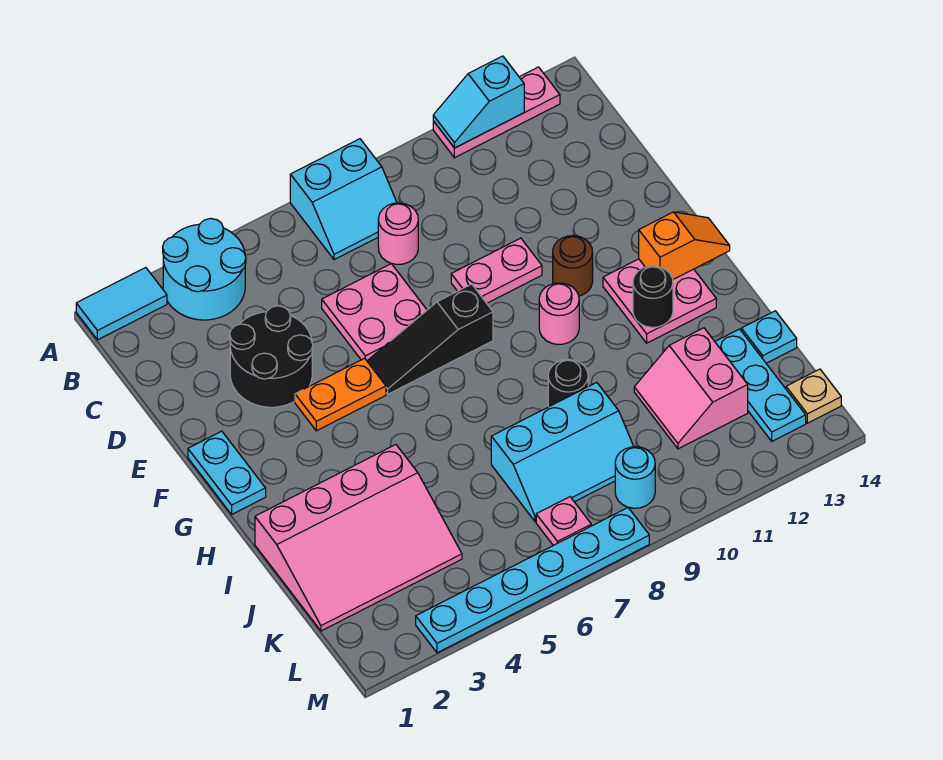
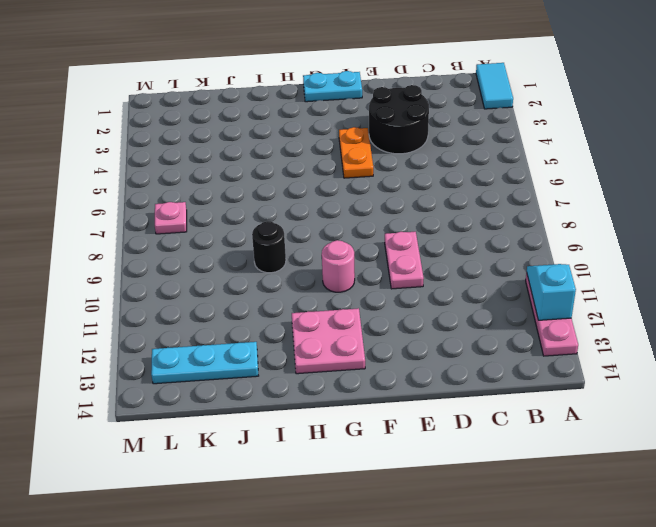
none -> cyan 2x2 round brick [163,219,246,320]
none -> cyan 2x2 slope [290,139,397,260]
none -> pink 1x1 round brick [378,203,418,264]

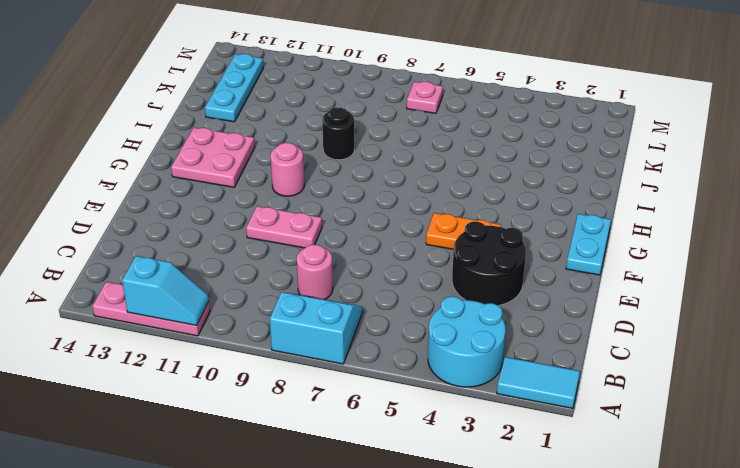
none -> pink 2x2 plate [322,264,427,361]
none -> black 1x3 slope [367,284,493,394]
none -> brown 1x1 round brick [553,236,593,296]

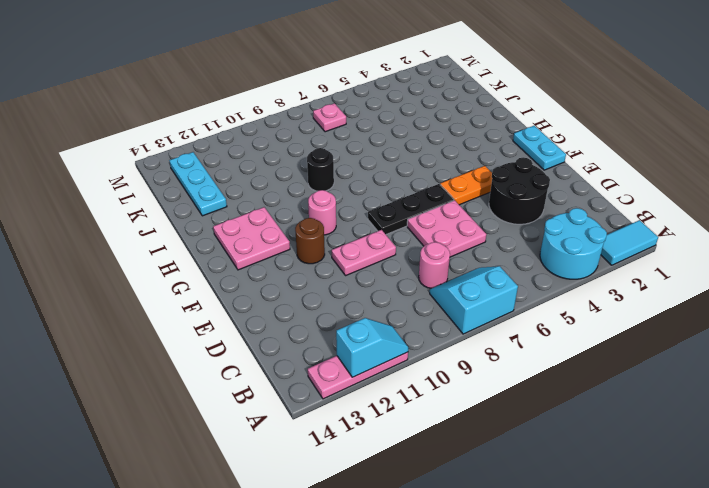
black 1x3 plate [368,184,454,234] -> black 1x3 slope [367,284,493,394]
none -> pink 3x4 slope [255,445,462,631]
none -> cyan 2x3 slope [491,383,634,522]
none -> pink 2x2 slope [634,328,748,449]

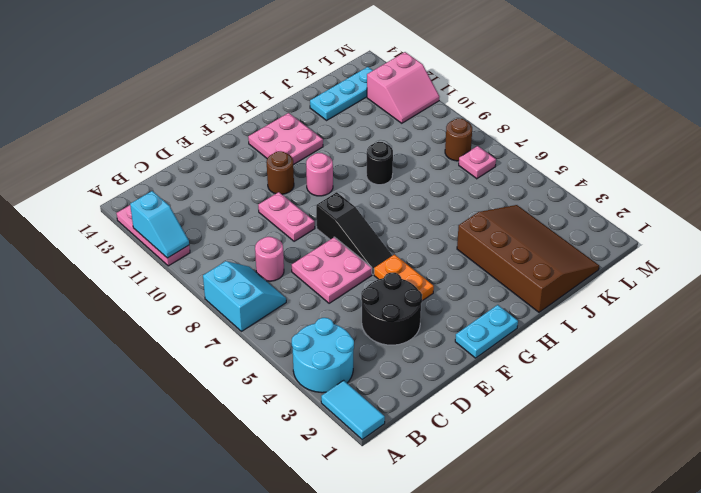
brown 3x4 slope [457,205,599,312] -> pink 3x4 slope [255,445,462,631]
brown 1x1 round brick [445,118,472,161] -> none
pink 2x2 slope [367,52,439,123] -> pink 2x2 slope moved to [634,328,748,449]
none -> cyan 2x3 slope [491,383,634,522]
none -> cyan 1x1 plate [741,311,797,363]
none -> cyan 1x1 round brick [615,447,655,508]

